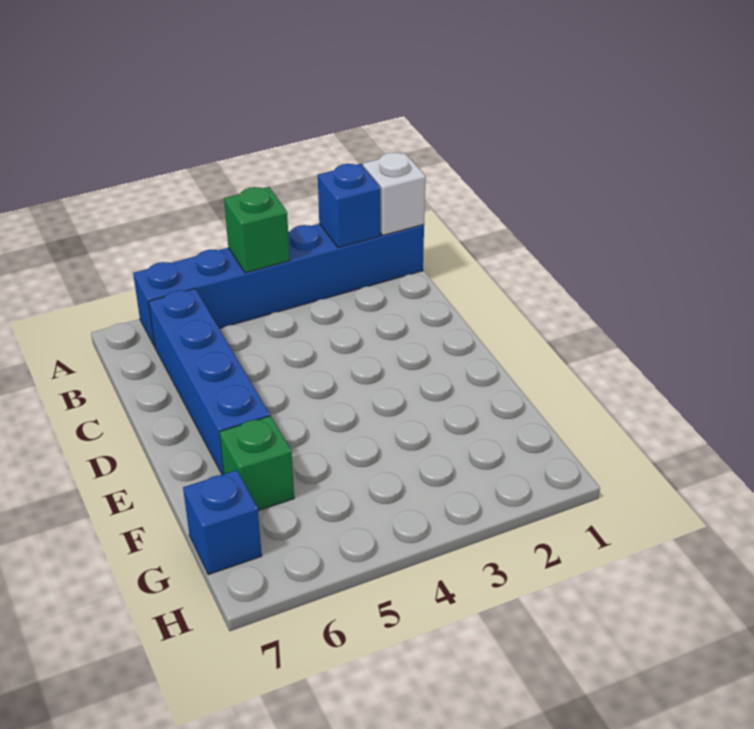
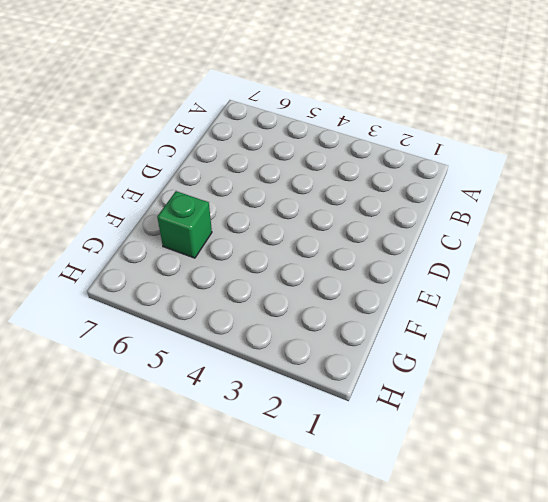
none -> blue 1x6 brick [133,224,424,347]
none -> blue 1x4 brick [149,289,270,475]

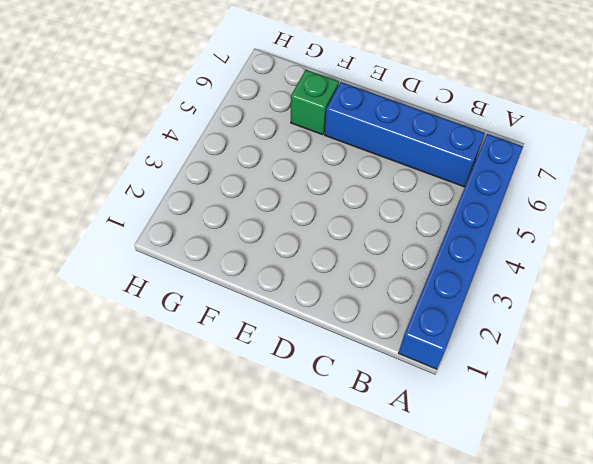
none -> blue 1x1 brick [183,470,262,575]
none -> white 1x1 brick [363,153,426,235]

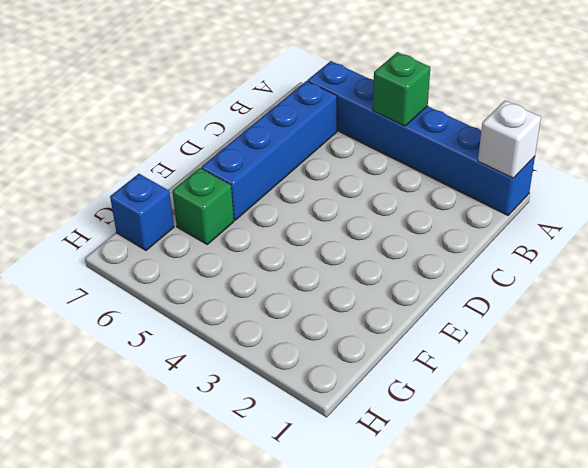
none -> blue 1x1 brick [318,164,380,248]

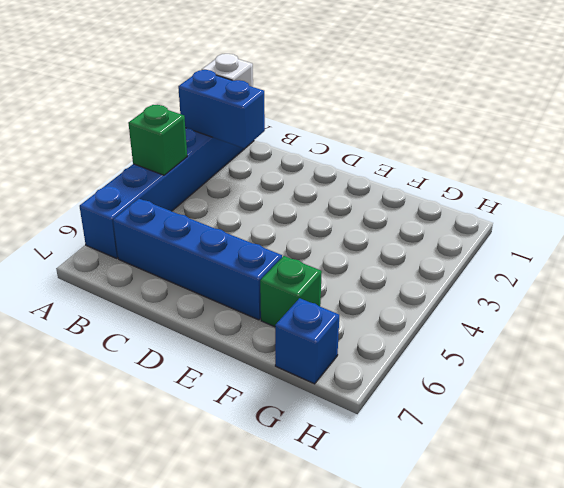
blue 1x2 brick [178,70,265,148] -> blue 1x1 brick [318,164,380,248]

